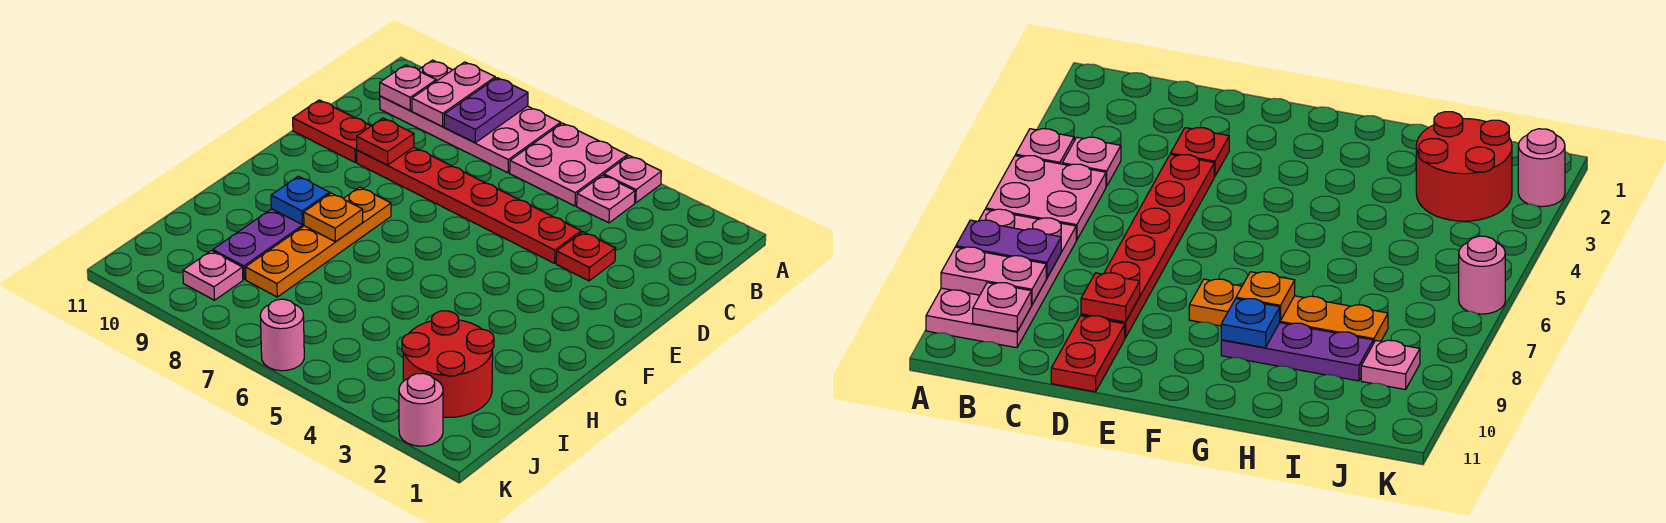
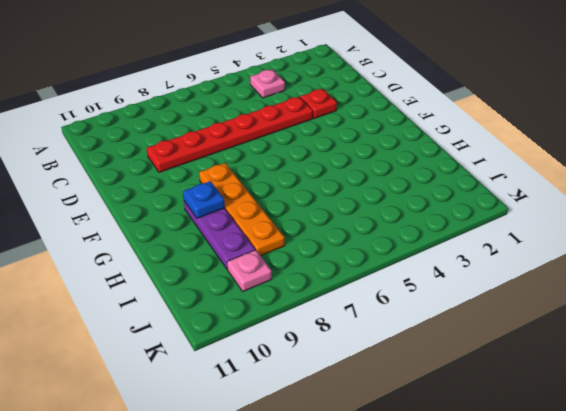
none -> pink 1x1 plate [604,156,661,203]
none -> pink 2x2 plate [510,123,627,206]
none -> pink 2x4 plate [380,60,561,173]

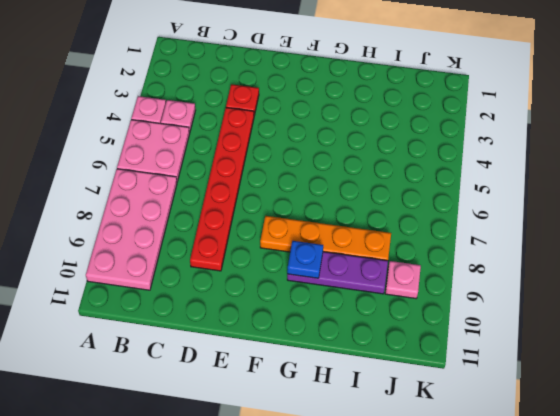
none -> red 1x2 plate [293,100,371,162]
none -> red 2x2 round brick [402,311,494,417]
none -> pink 1x1 round brick [399,373,443,446]

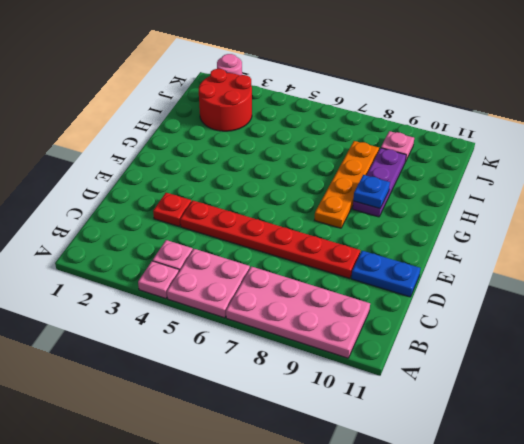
blue 1x2 plate [351,251,420,297] -> red 1x2 plate [293,100,371,162]
none -> pink 1x1 round brick [260,299,304,371]
none -> purple 1x2 plate [444,78,528,143]
none -> pink 1x2 plate [412,62,495,127]

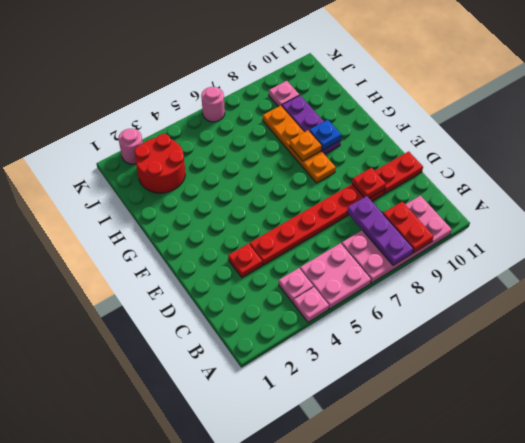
purple 1x3 plate [347,196,413,265] -> purple 1x2 plate [444,78,528,143]
red 1x2 plate [383,202,434,253] -> pink 1x2 plate [412,62,495,127]
none -> pink 1x1 plate [380,65,436,111]

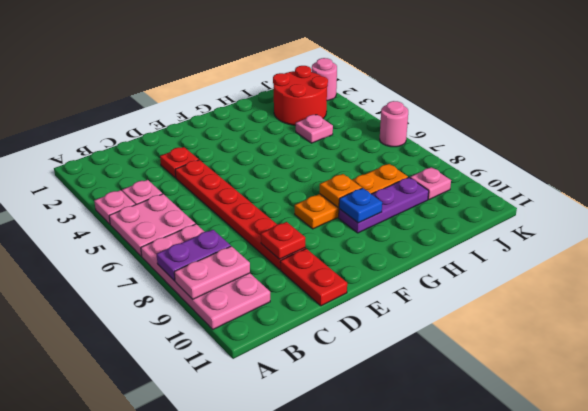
pink 1x1 plate [296,115,333,143] -> pink 1x1 plate moved to [380,65,436,111]

